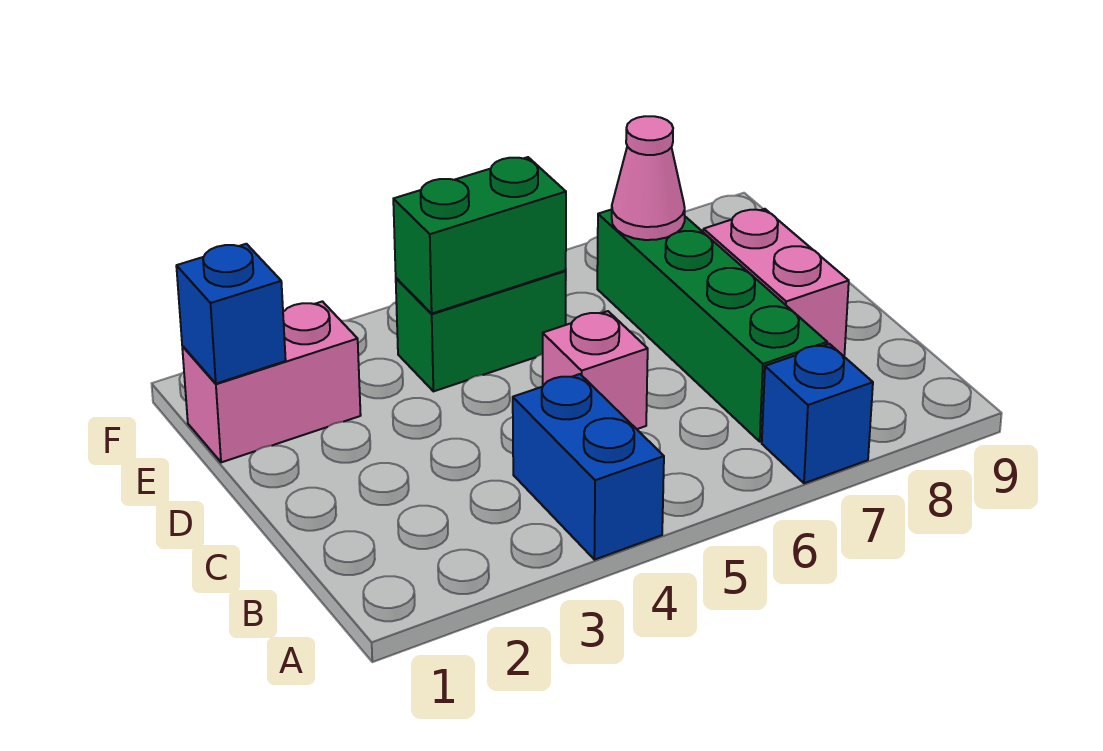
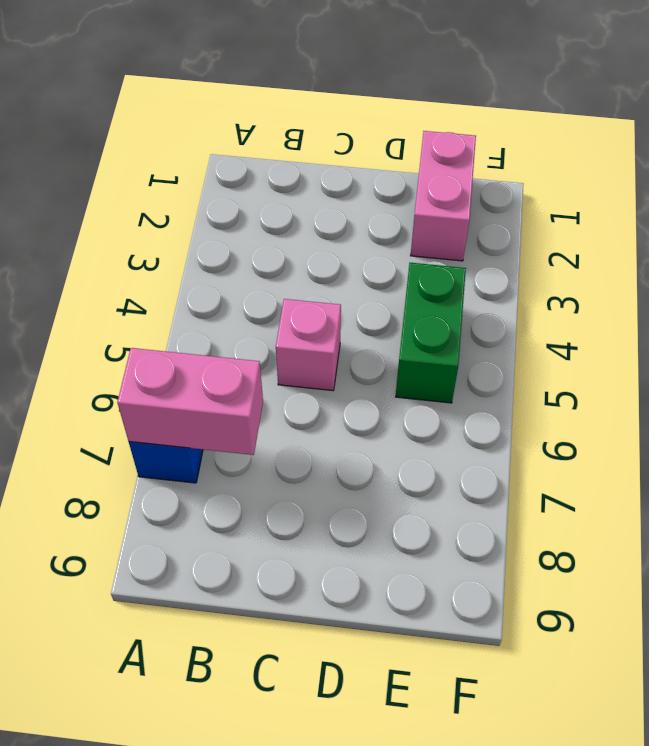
pink 1x2 brick [117,348,263,455] -> pink 1x2 brick moved to [703,209,849,356]
none -> blue 1x2 brick [513,374,664,560]
none -> green 1x4 brick [597,209,827,442]

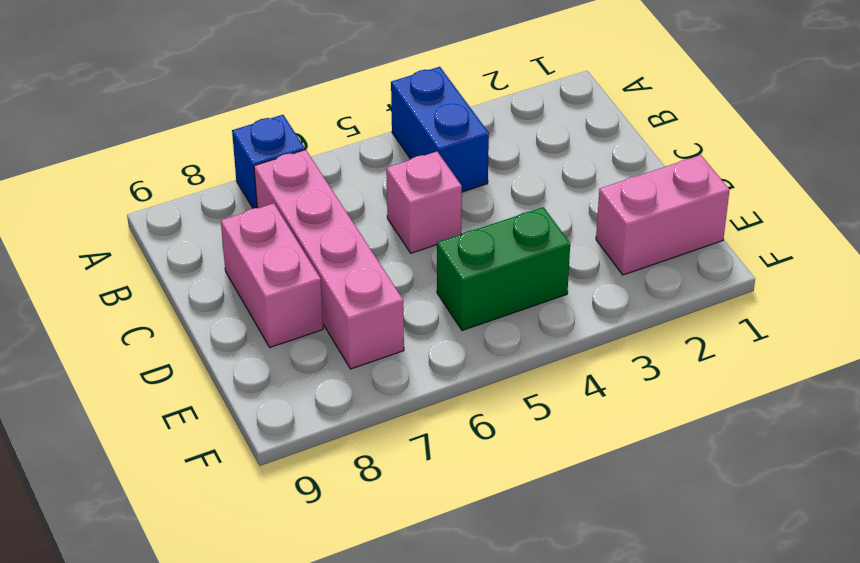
pink 1x4 brick [254,150,404,369] -> green 1x4 brick [597,209,827,442]
none -> blue 1x1 brick [176,244,286,384]
none -> green 1x2 brick [393,157,566,313]

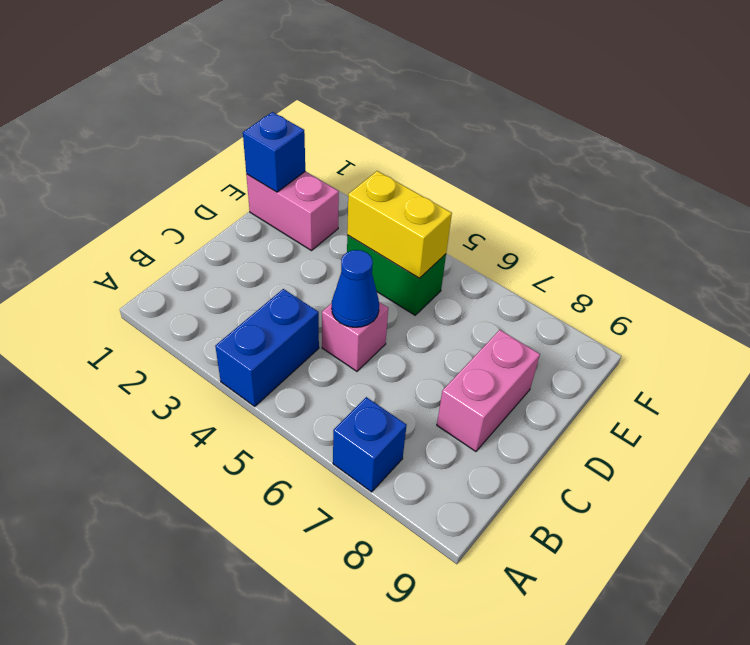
blue 1x1 cone [332,250,379,327] -> none
yellow 1x2 brick [347,171,452,278] -> green 1x2 brick [393,157,566,313]
none -> green 1x4 brick [597,209,827,442]
none -> pink 1x1 cone [612,116,685,240]

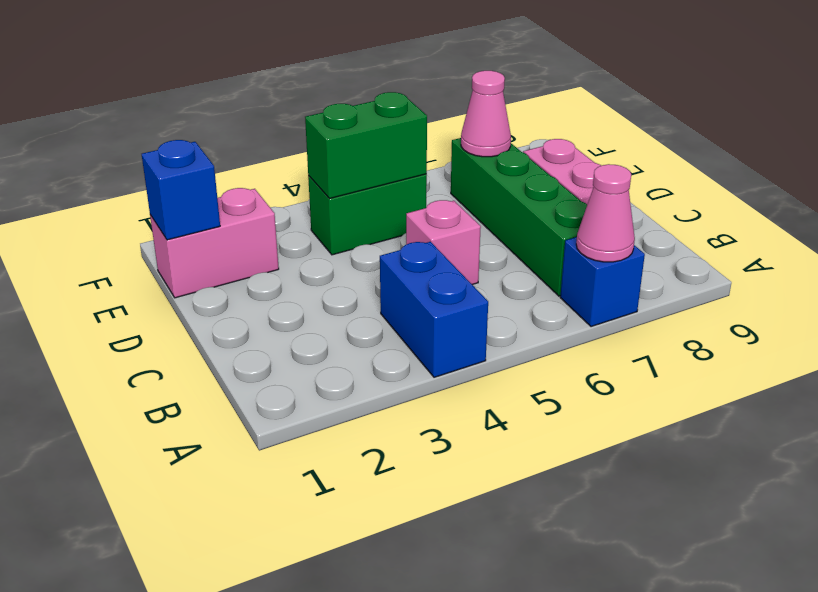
pink 1x1 cone [576,164,635,262] -> none

